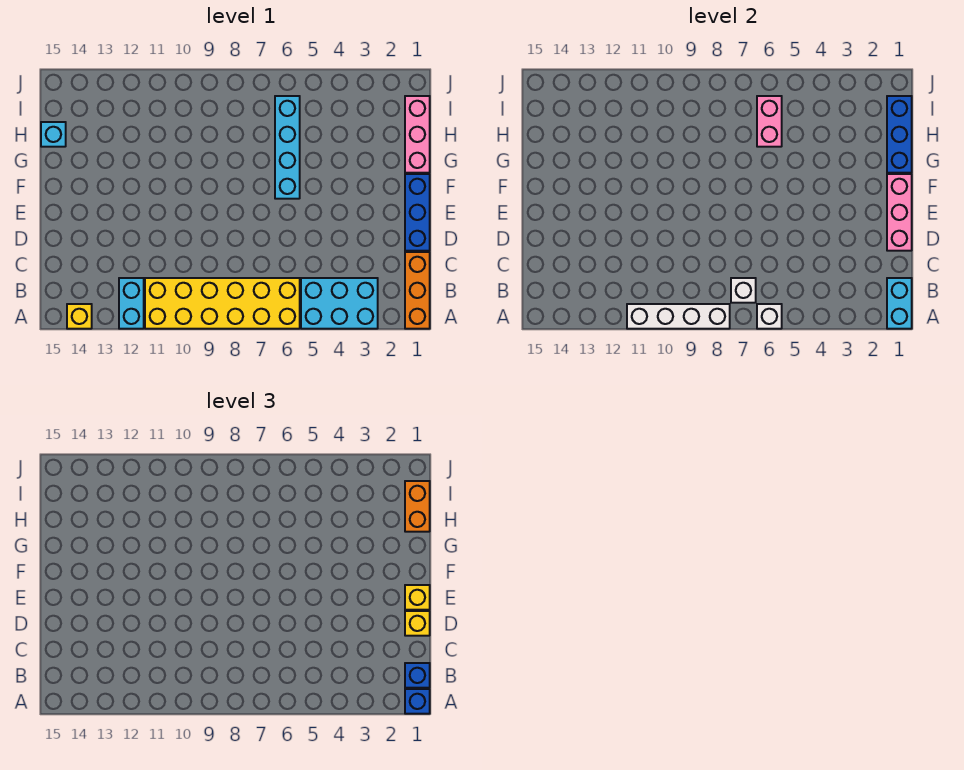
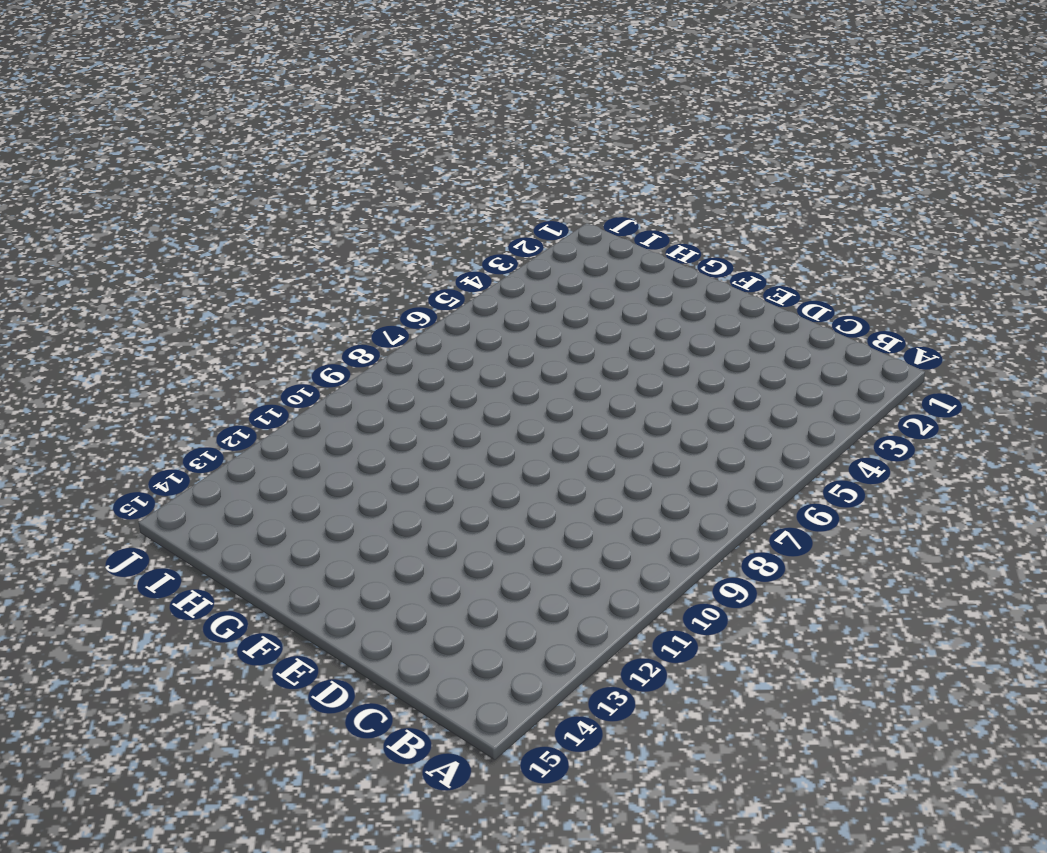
none -> orange 1x3 brick [405,252,430,329]
none -> cyan 2x3 brick [301,278,378,329]
none -> yellow 2x6 brick [145,278,300,329]

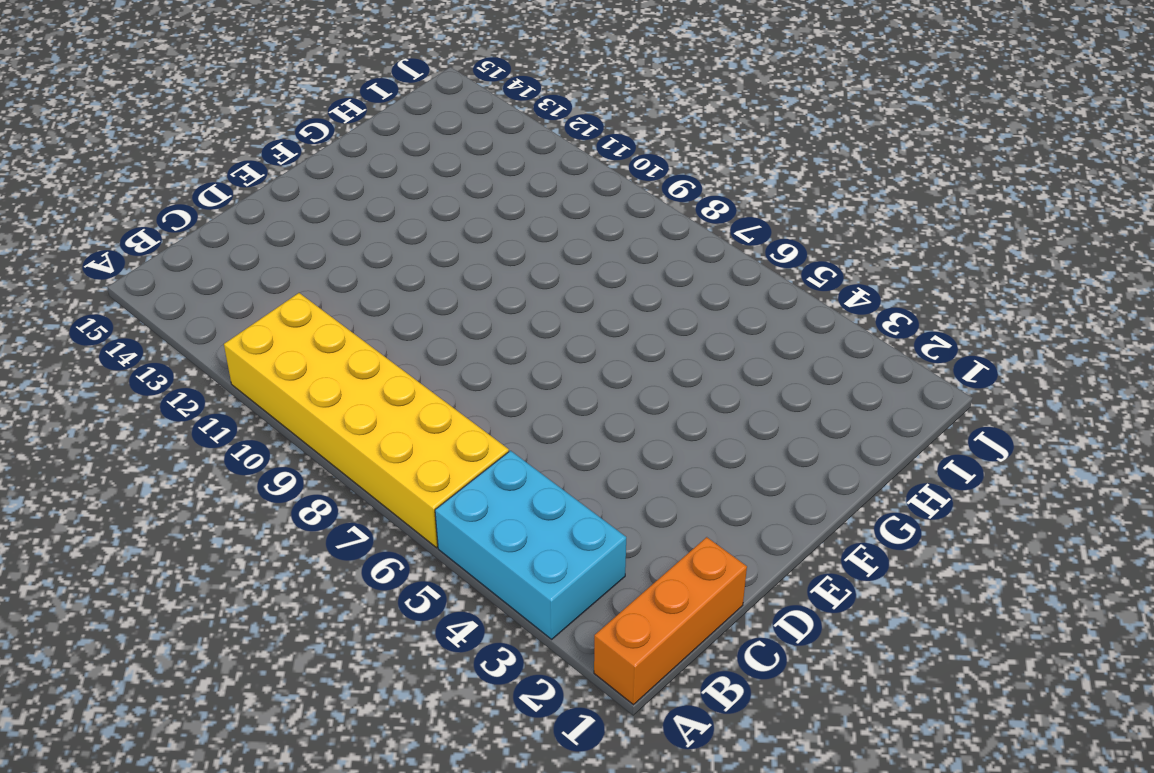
none -> cyan 1x2 brick [119,278,144,329]
none -> yellow 1x1 brick [67,304,92,329]
none -> blue 1x3 brick [405,174,430,251]

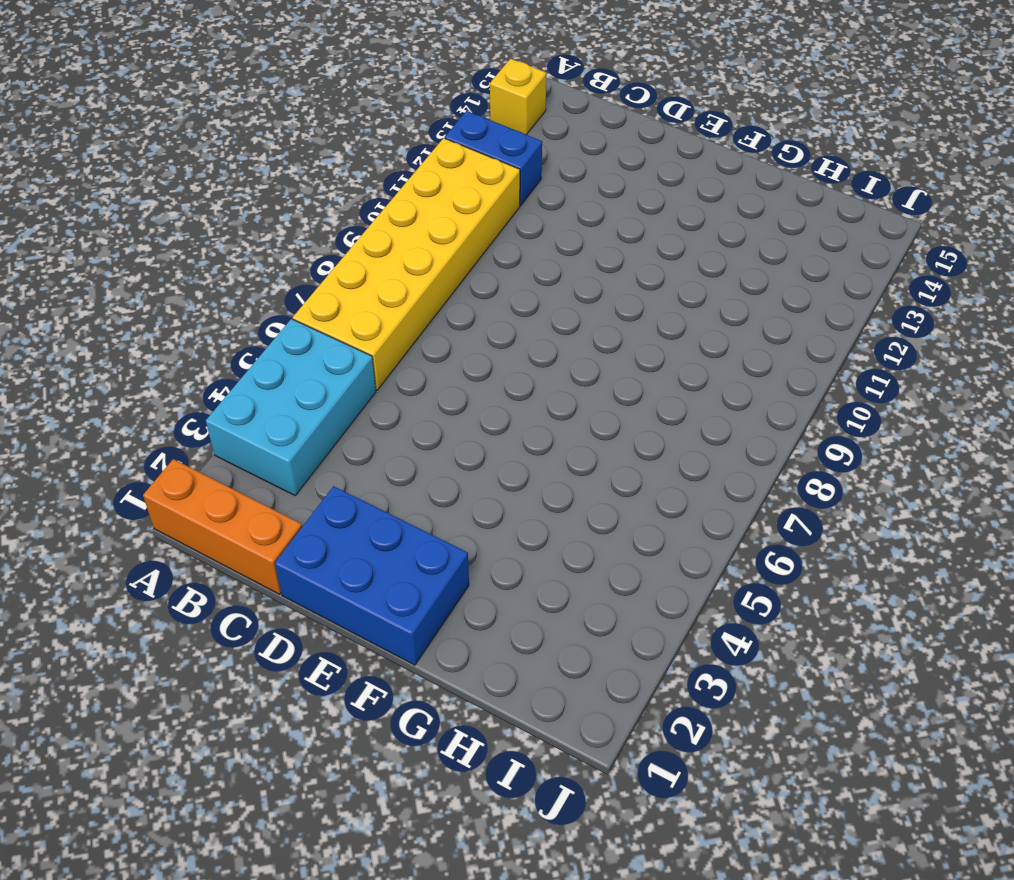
blue 1x2 brick [445,111,542,206] -> cyan 1x2 brick [119,278,144,329]
blue 2x3 brick [275,486,469,665] -> blue 1x3 brick [405,174,430,251]
none -> cyan 1x4 brick [275,96,300,199]
none -> pink 1x3 brick [405,96,430,173]
none -> cyan 1x1 brick [41,122,66,147]

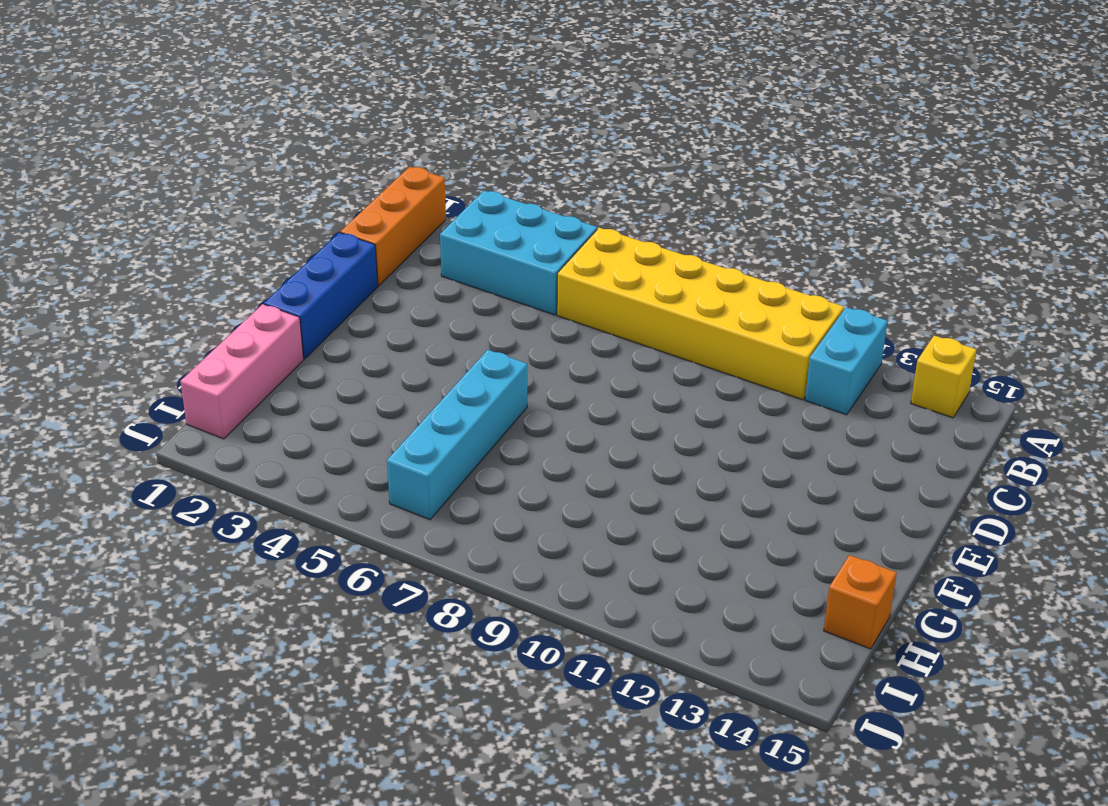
orange 1x1 brick [824,555,897,649] -> cyan 1x1 brick [41,122,66,147]
none -> cyan 1x2 brick [887,278,912,329]
none -> white 1x1 brick [757,304,782,329]
none -> white 1x4 brick [627,304,730,329]

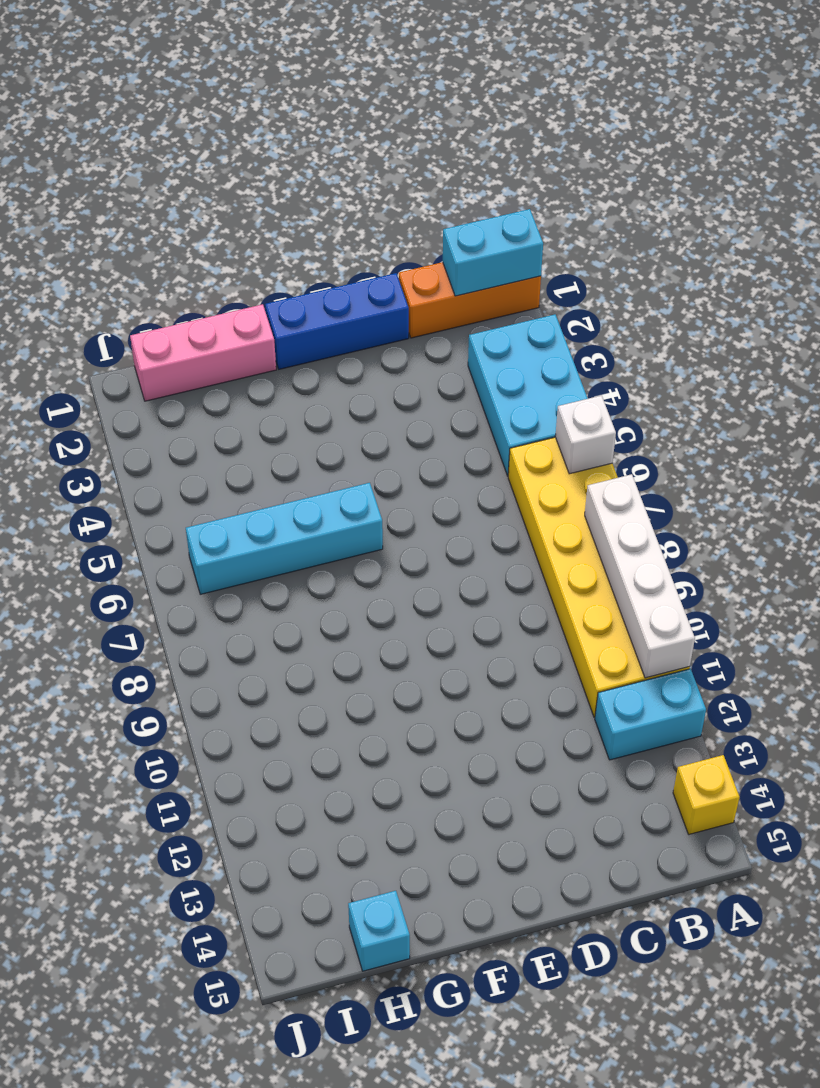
none -> white 1x1 brick [731,278,756,303]
none -> pink 1x3 brick [887,174,912,251]
none -> blue 1x3 brick [887,96,912,173]

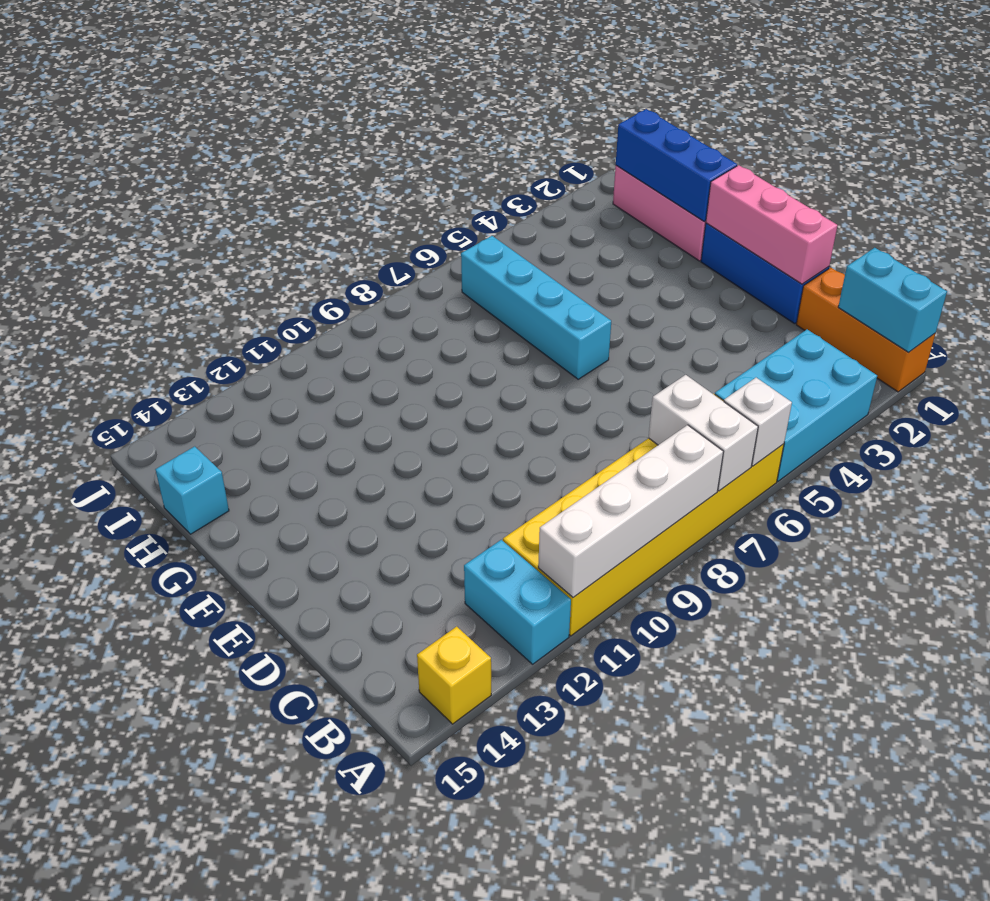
white 1x2 brick [648,375,758,491] -> white 1x1 brick [731,278,756,303]
none -> pink 1x2 brick [757,96,782,147]
none -> blue 1x1 brick [405,689,430,714]
none -> blue 1x1 brick [405,663,430,688]

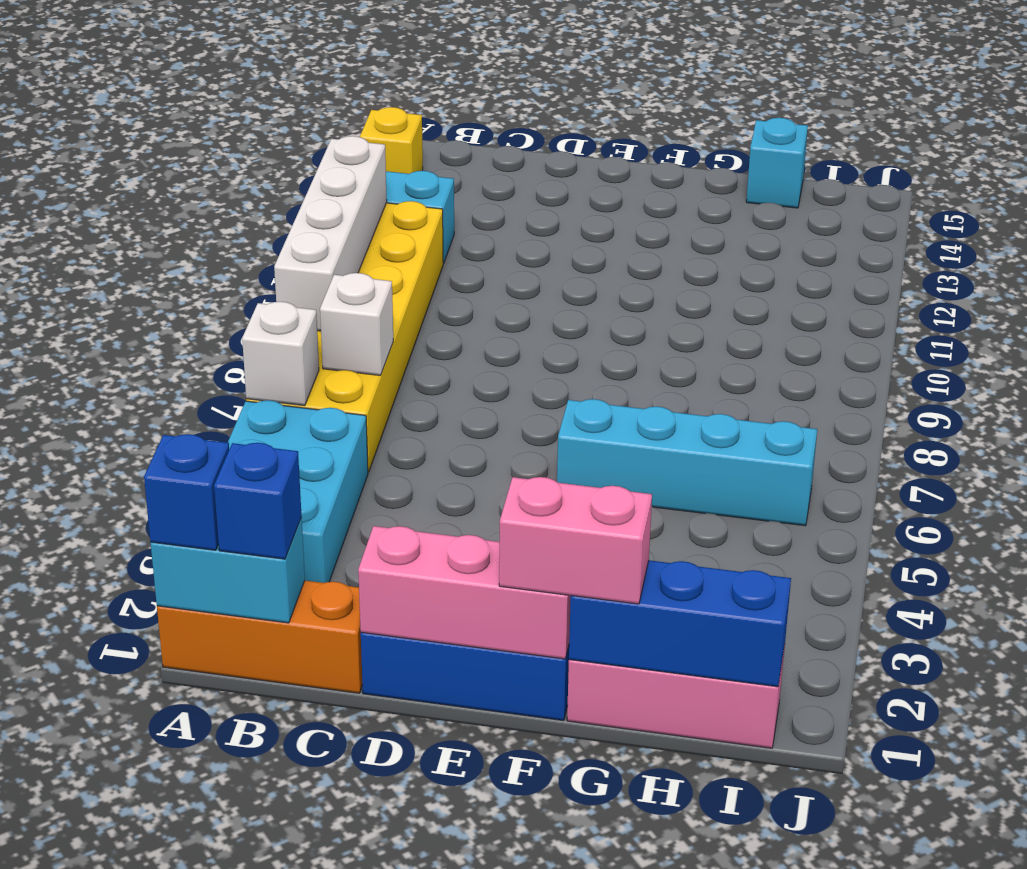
pink 1x2 brick [499,477,652,604] -> pink 1x2 brick moved to [757,96,782,147]
none -> yellow 1x1 brick [405,611,430,636]
none -> yellow 1x1 brick [405,585,430,610]
none -> orange 1x2 brick [405,481,430,532]

